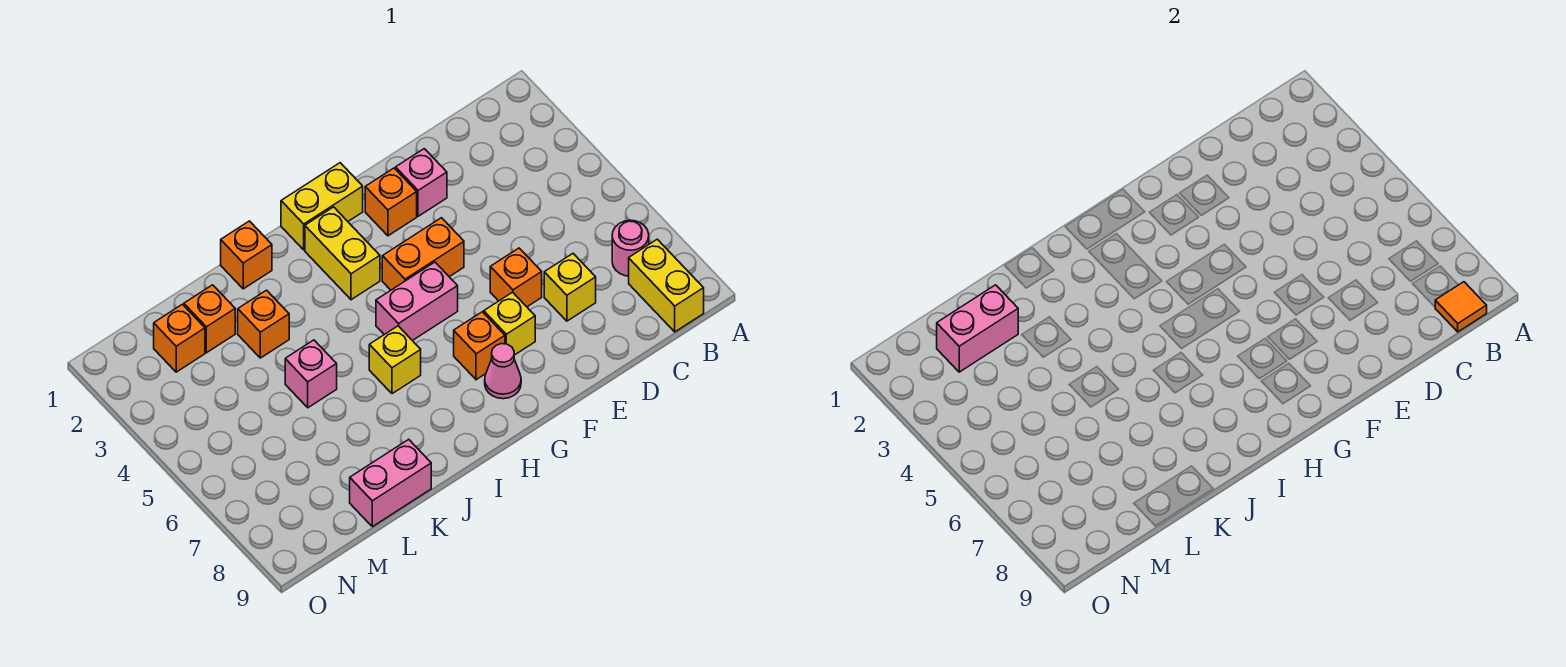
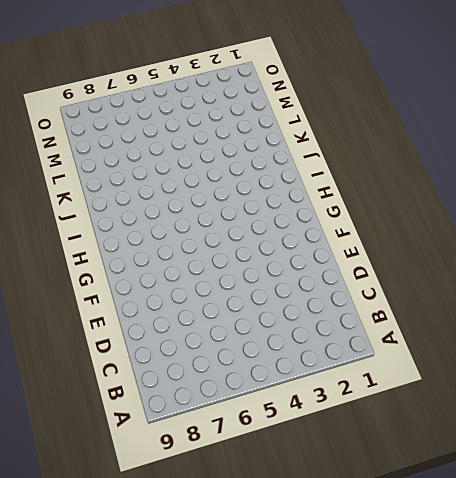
none -> pink 1x1 round brick [612,220,649,276]
none -> yellow 1x2 brick [629,239,704,332]
none -> yellow 1x1 brick [544,254,596,321]

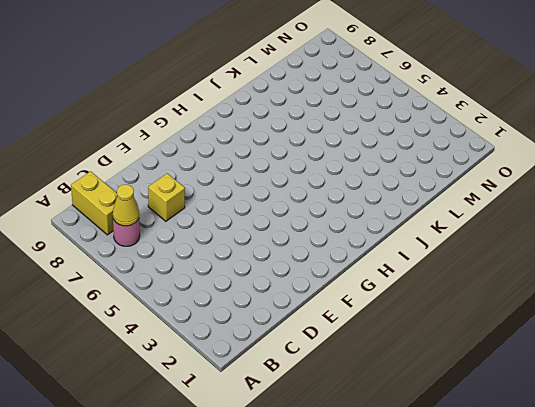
yellow 1x1 cone [113,185,139,226] -> none
none -> pink 1x1 brick [396,149,447,216]
none -> orange 1x1 brick [490,248,542,307]
none -> orange 1x1 brick [365,168,417,236]

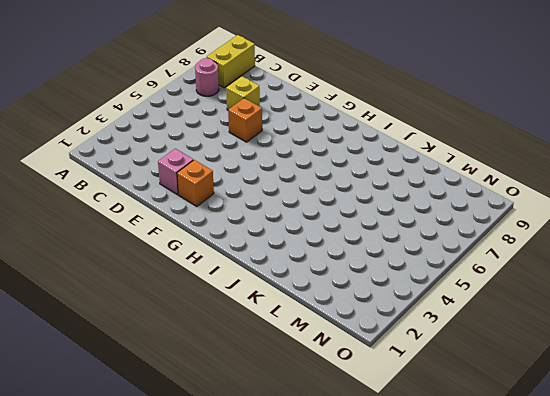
none -> orange 1x2 brick [382,218,464,290]
none -> yellow 1x1 brick [484,292,535,355]
none -> yellow 1x2 brick [281,163,363,250]

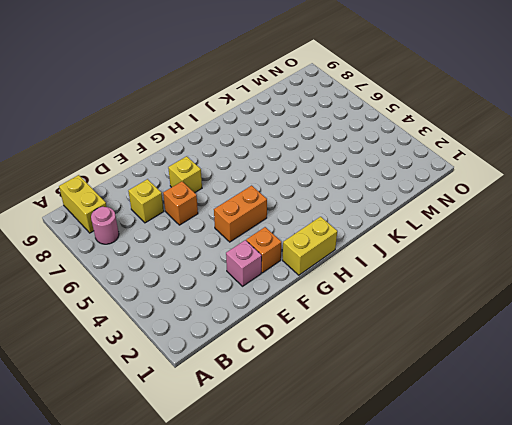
none -> pink 1x2 brick [376,262,458,341]
none -> orange 1x1 brick [454,312,505,380]
none -> pink 1x1 cone [485,344,521,399]

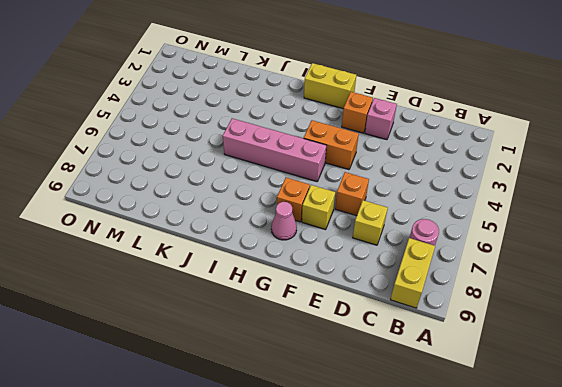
pink 1x4 brick [223,118,326,182] -> pink 1x2 brick [376,262,458,341]
none -> yellow 1x2 brick [305,207,380,300]
none -> yellow 1x1 brick [369,326,421,394]
none -> orange 1x1 brick [221,221,272,289]

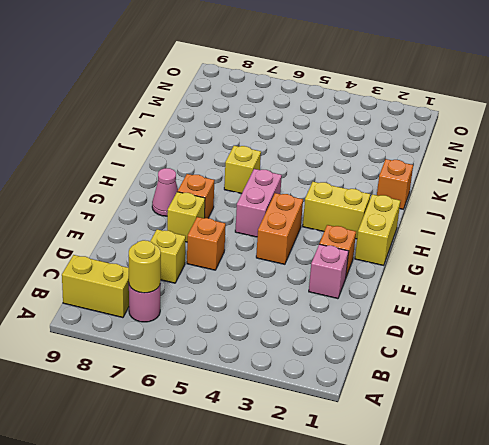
yellow 1x1 round brick [129,240,161,293] -> none
none -> orange 1x1 brick [238,290,289,358]
none -> pink 1x1 brick [285,340,337,408]
none -> pink 1x2 brick [350,439,431,527]

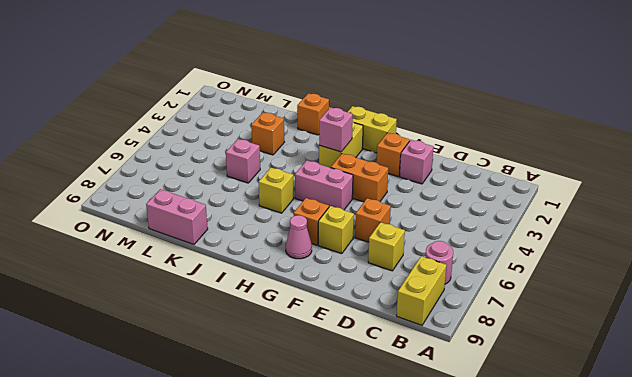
pink 1x1 brick [319,107,353,152] -> none
none -> orange 1x1 brick [184,285,235,353]
none -> orange 1x1 brick [154,304,205,372]
none -> orange 1x1 tile [1435,282,1487,332]

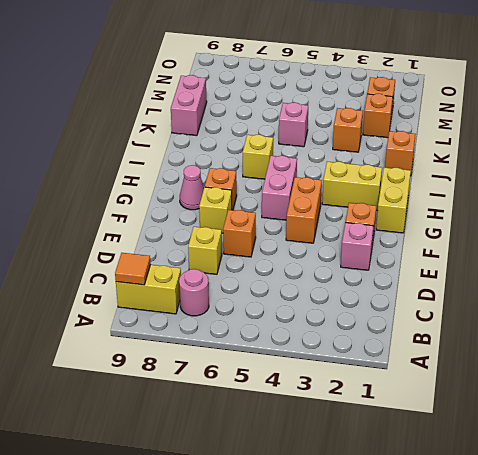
none -> pink 1x2 brick [937,285,1018,372]

